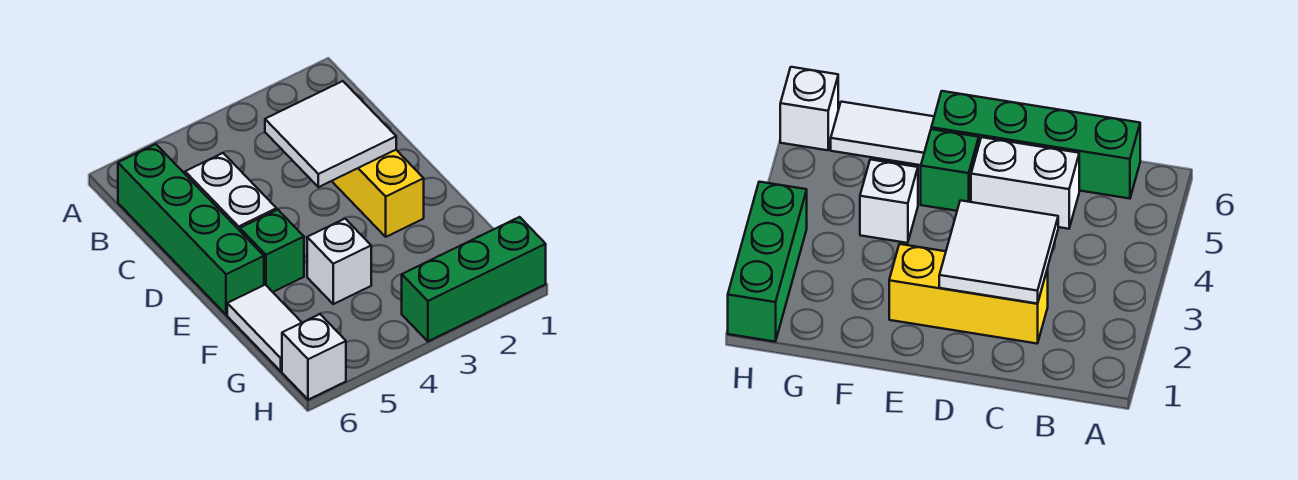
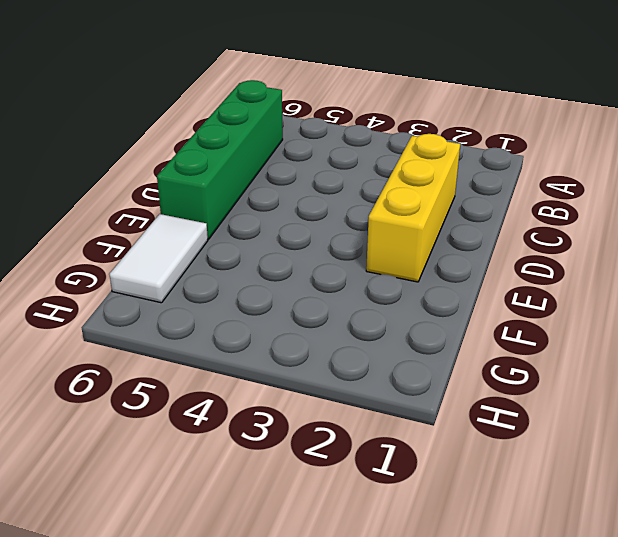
none -> white 1x2 brick [185,153,277,230]
none -> green 1x1 brick [240,210,304,292]

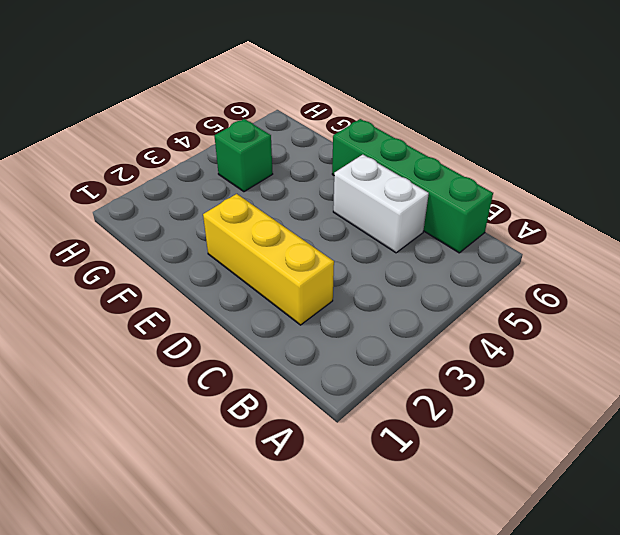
green 1x1 brick [214,119,273,192] -> green 1x1 brick moved to [240,210,304,292]
none -> white 1x1 brick [307,219,371,304]
none -> white 1x2 tile [227,285,302,371]

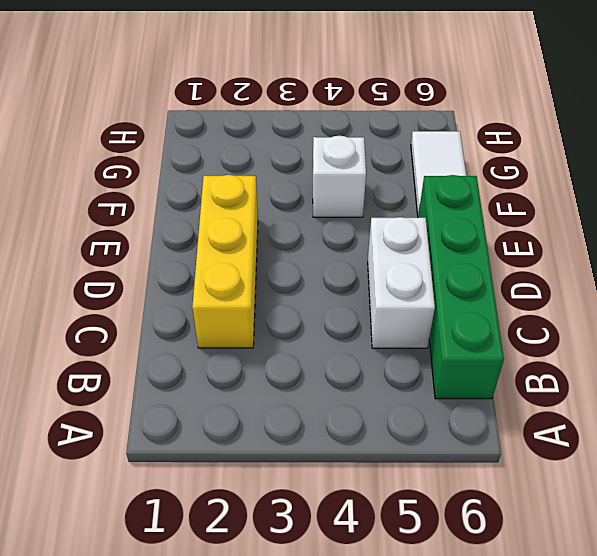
none -> green 1x1 brick [240,210,304,292]
none -> green 1x3 brick [402,217,546,341]

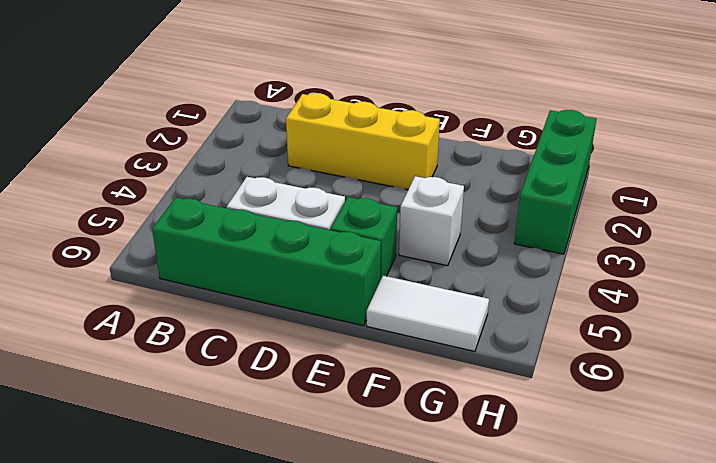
none -> white 1x1 brick [282,314,346,400]
none -> white 2x2 tile [265,81,396,187]

